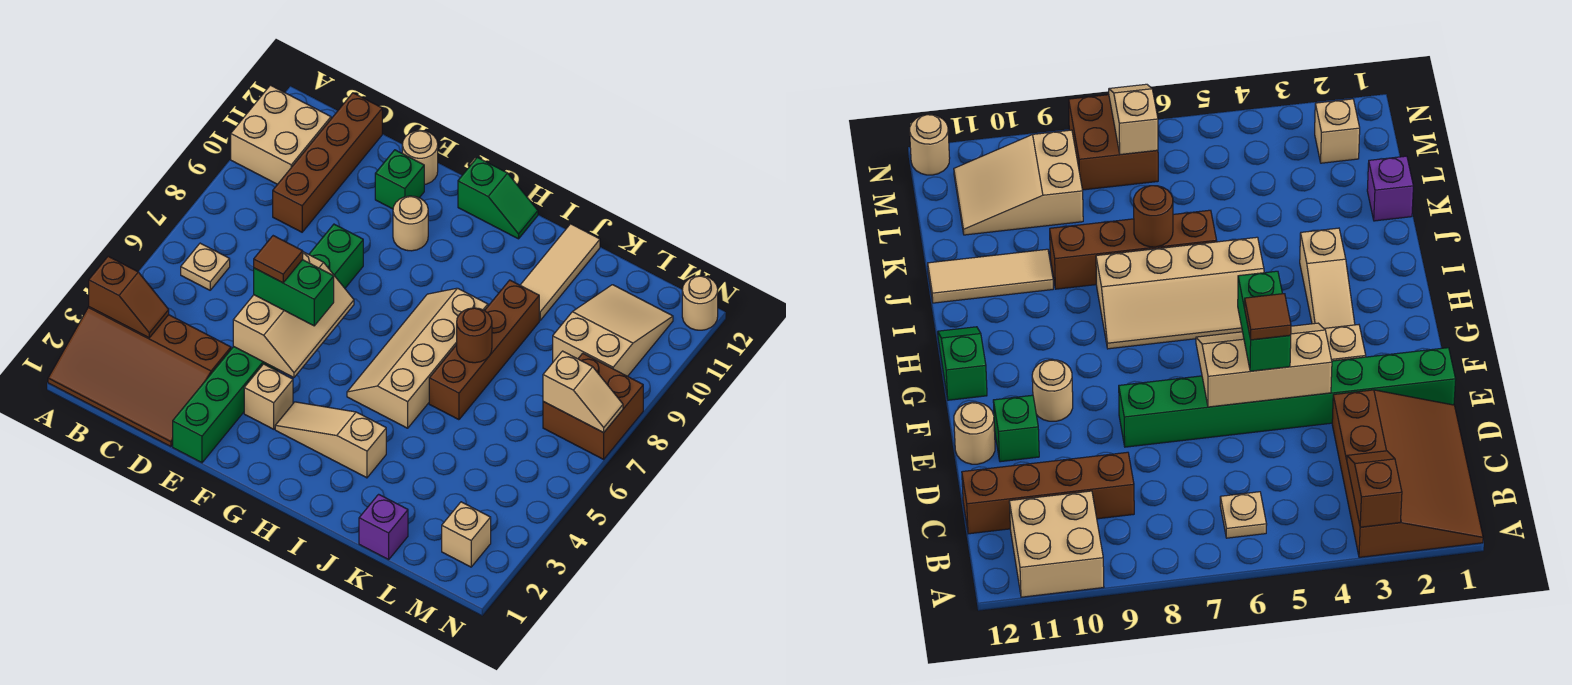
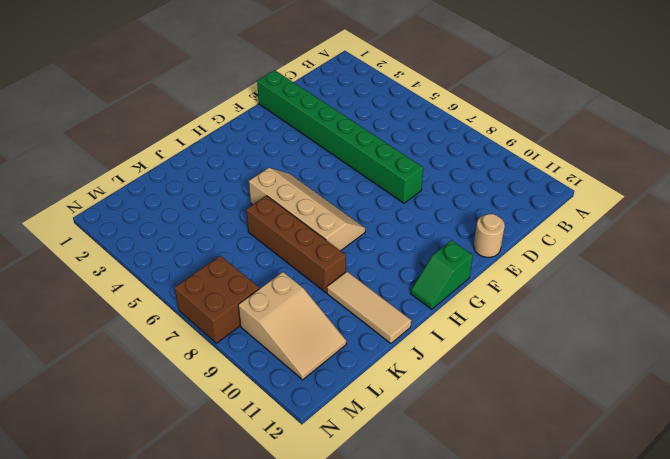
none -> brown 3x4 slope [48,307,231,447]
none -> tan 2x2 brick [231,85,331,184]
none -> tan 1x1 plate [181,243,230,290]

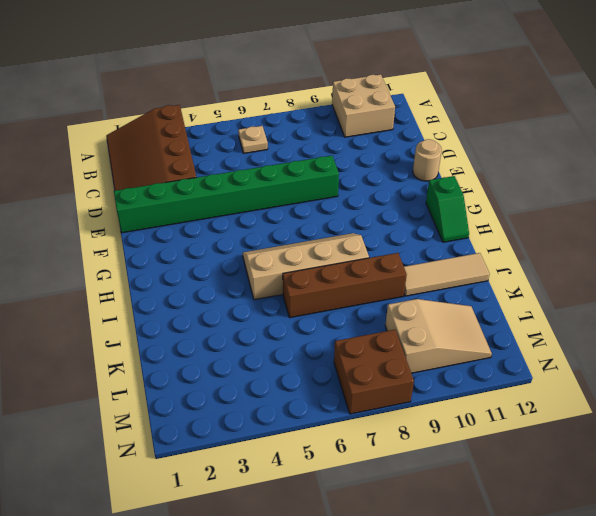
none -> brown 1x4 brick [273,93,382,232]
none -> green 1x1 brick [375,150,424,209]
none -> tan 1x1 brick [244,364,293,429]

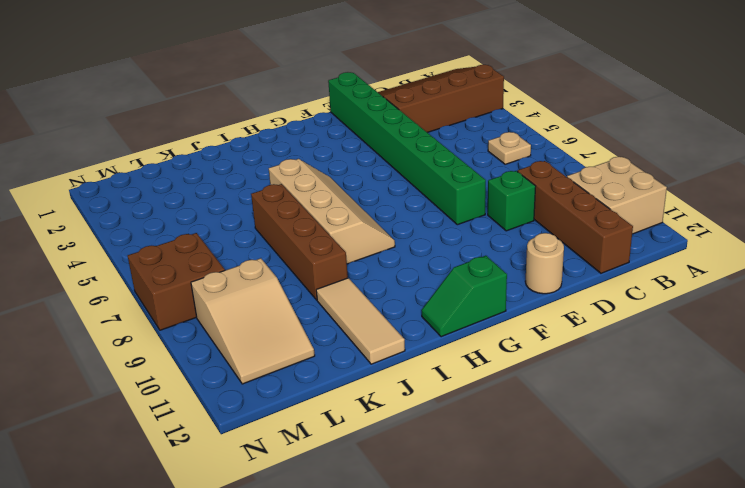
green 1x1 brick [488,171,536,231] -> green 1x1 brick moved to [375,150,424,209]
none -> tan 1x1 brick [244,364,293,429]
none -> tan 1x1 round brick [393,196,428,251]
none -> tan 1x3 slope [275,402,386,478]

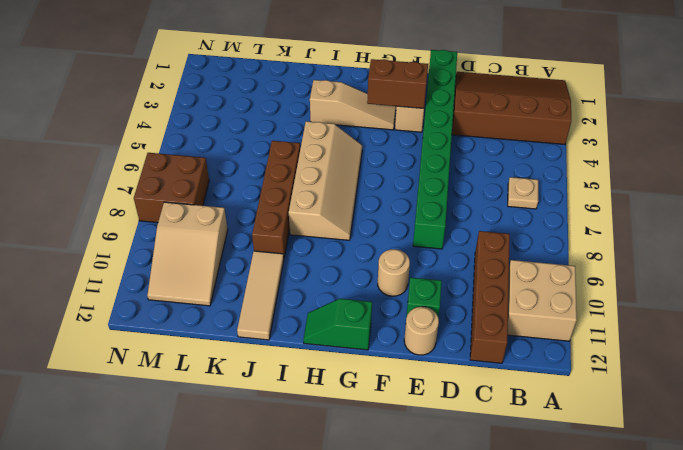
brown 1x2 brick [367,59,428,108] -> none
none -> purple 1x1 brick [359,494,408,560]
none -> tan 1x1 brick [442,502,491,567]
none -> tan 1x1 round brick [682,276,718,330]

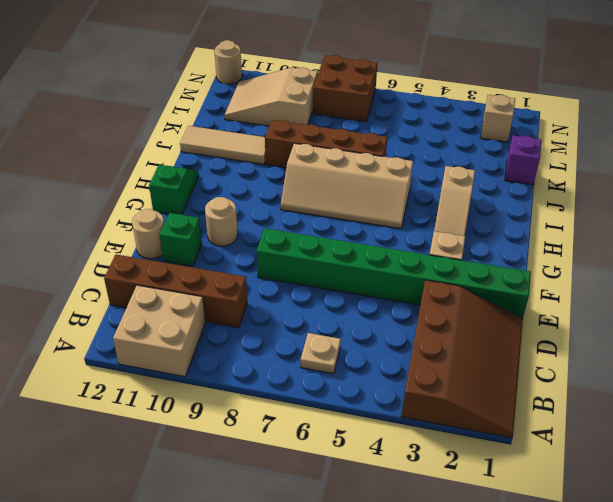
none -> brown 1x2 slope [89,256,169,338]
none -> tan 2x3 slope [233,252,354,378]
none -> brown 1x1 round brick [457,308,492,363]

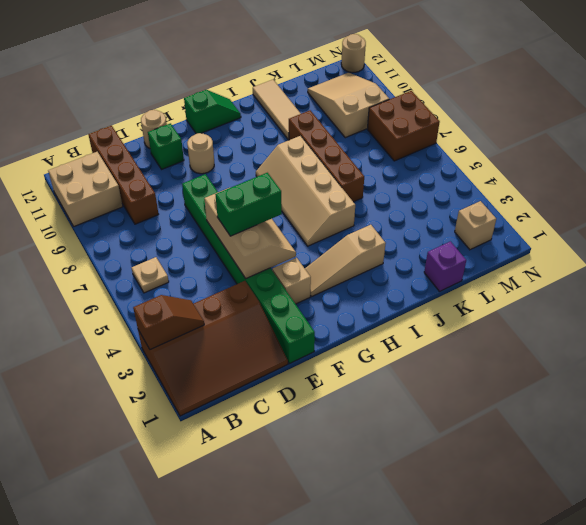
none -> brown 1x1 round brick [457,308,492,363]
none -> tan 1x2 slope [543,351,623,433]
none -> brown 1x1 tile [254,236,303,283]

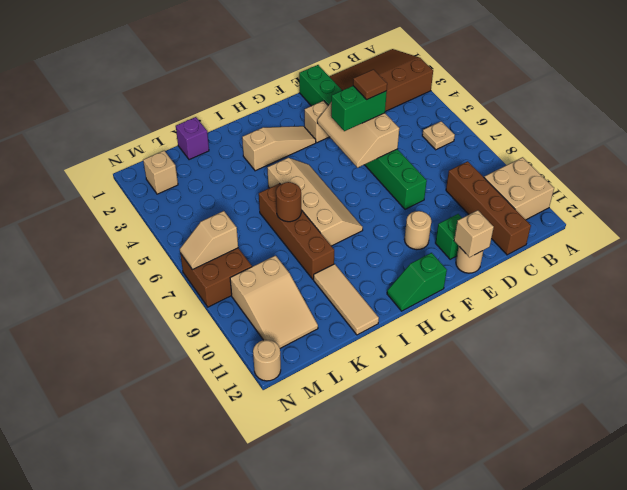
tan 1x1 brick [454,210,494,257] -> none
none -> brown 1x2 slope [89,256,169,338]

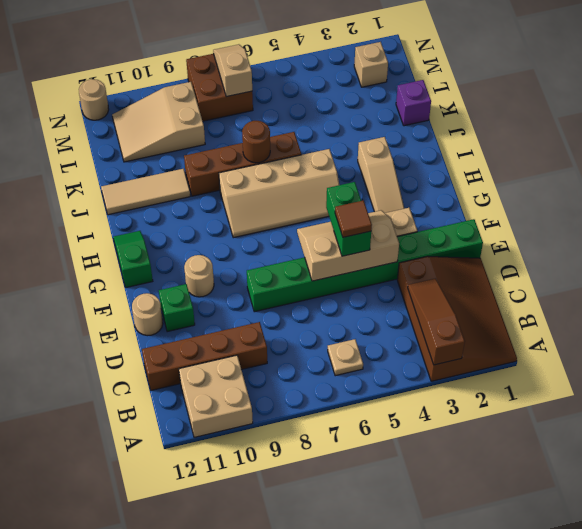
brown 1x3 slope [408,278,465,365] -> brown 1x2 slope [89,256,169,338]

